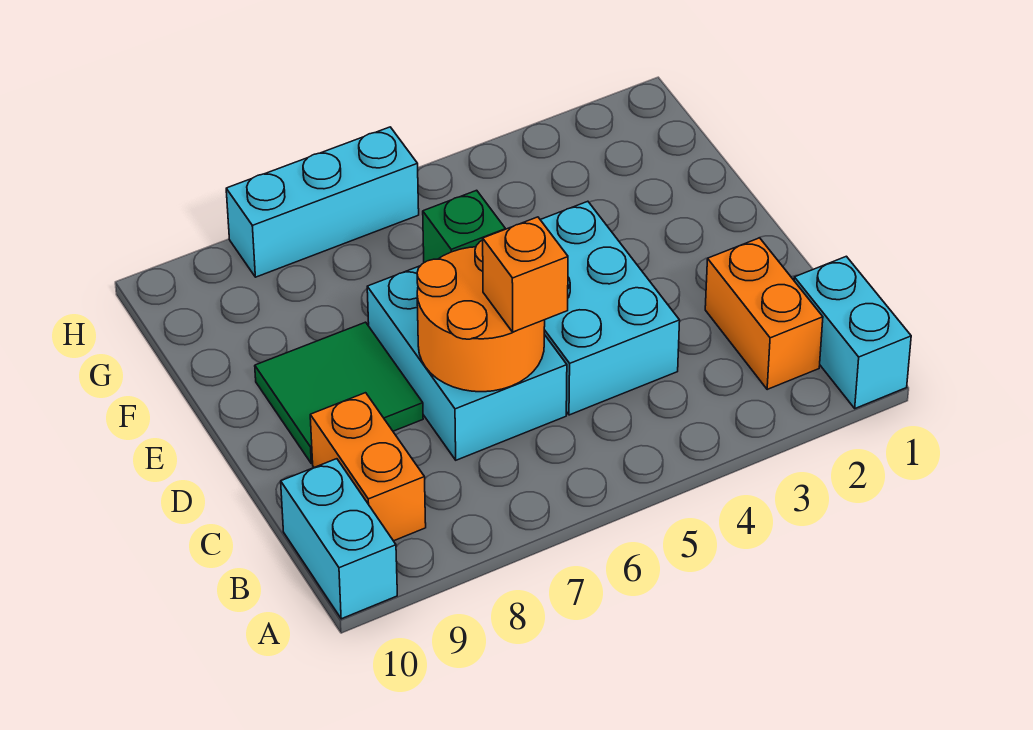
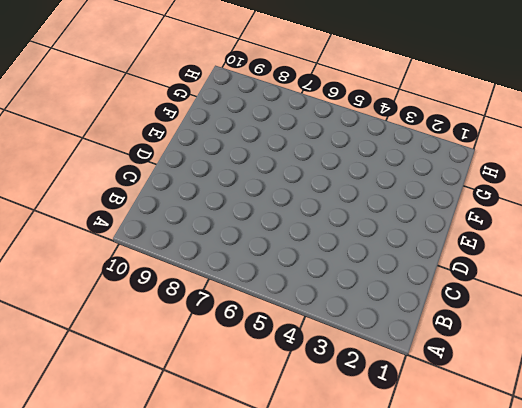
none -> cyan 1x2 brick [794,256,911,408]
none -> cyan 1x2 brick [281,459,397,619]

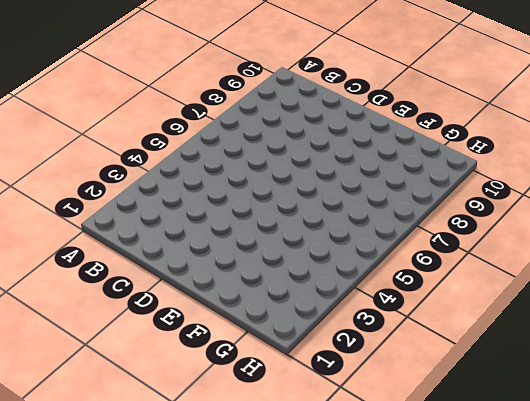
none -> cyan 1x2 brick [794,256,911,408]
none -> cyan 1x2 brick [281,459,397,619]

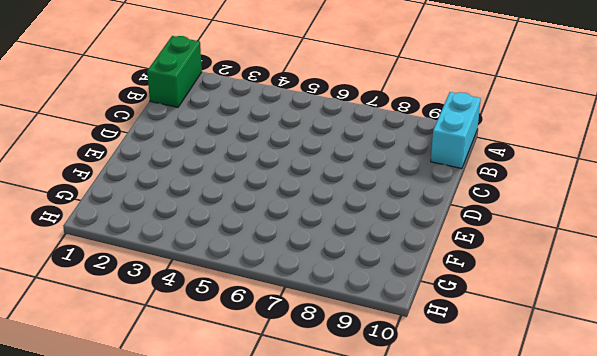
green 1x2 brick [147,36,202,107] -> cyan 1x2 brick [794,256,911,408]
none -> orange 1x2 brick [705,238,823,389]
none -> orange 1x2 brick [310,393,426,541]

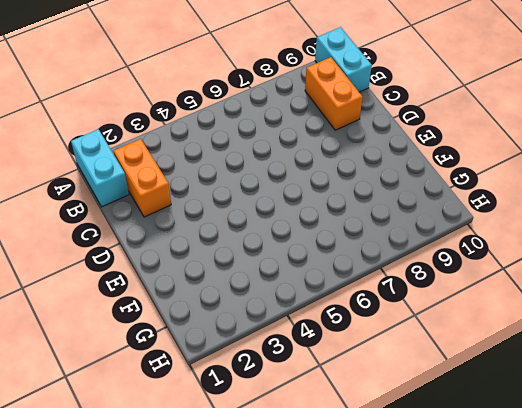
none -> cyan 2x3 brick [541,201,680,415]
none -> cyan 2x3 brick [367,266,567,460]

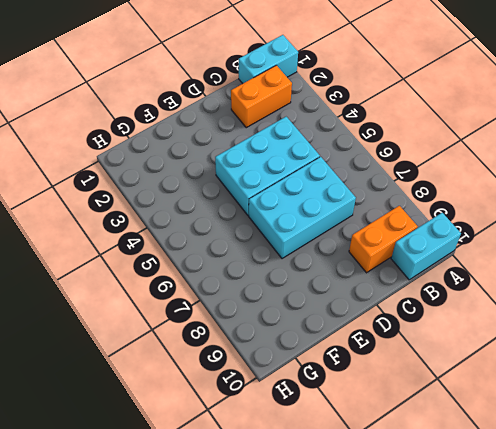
none -> green 2x2 tile [255,322,423,464]
none -> cyan 1x3 brick [226,127,419,277]

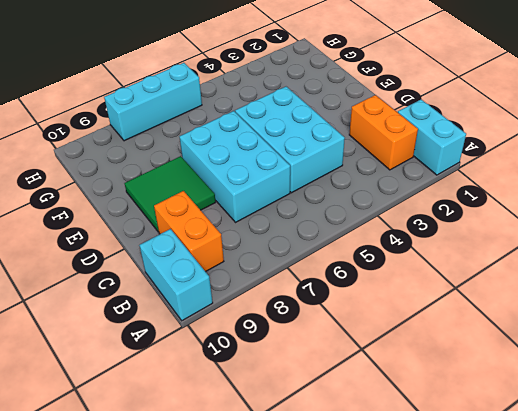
none -> orange 2x2 round brick [417,240,545,392]
none -> green 1x1 brick [423,190,505,263]

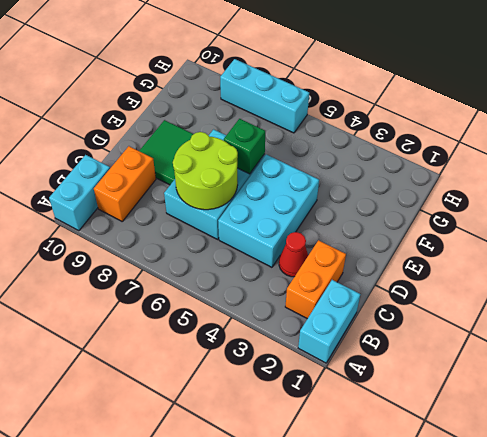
red 1x1 cone [279,232,308,277] -> none
lime 2x2 round brick [173,132,238,210] -> orange 2x2 round brick [417,240,545,392]
none -> orange 1x1 brick [483,217,568,332]

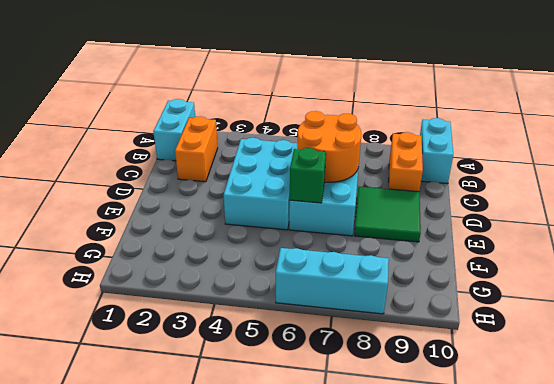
none -> orange 1x1 brick [483,217,568,332]

